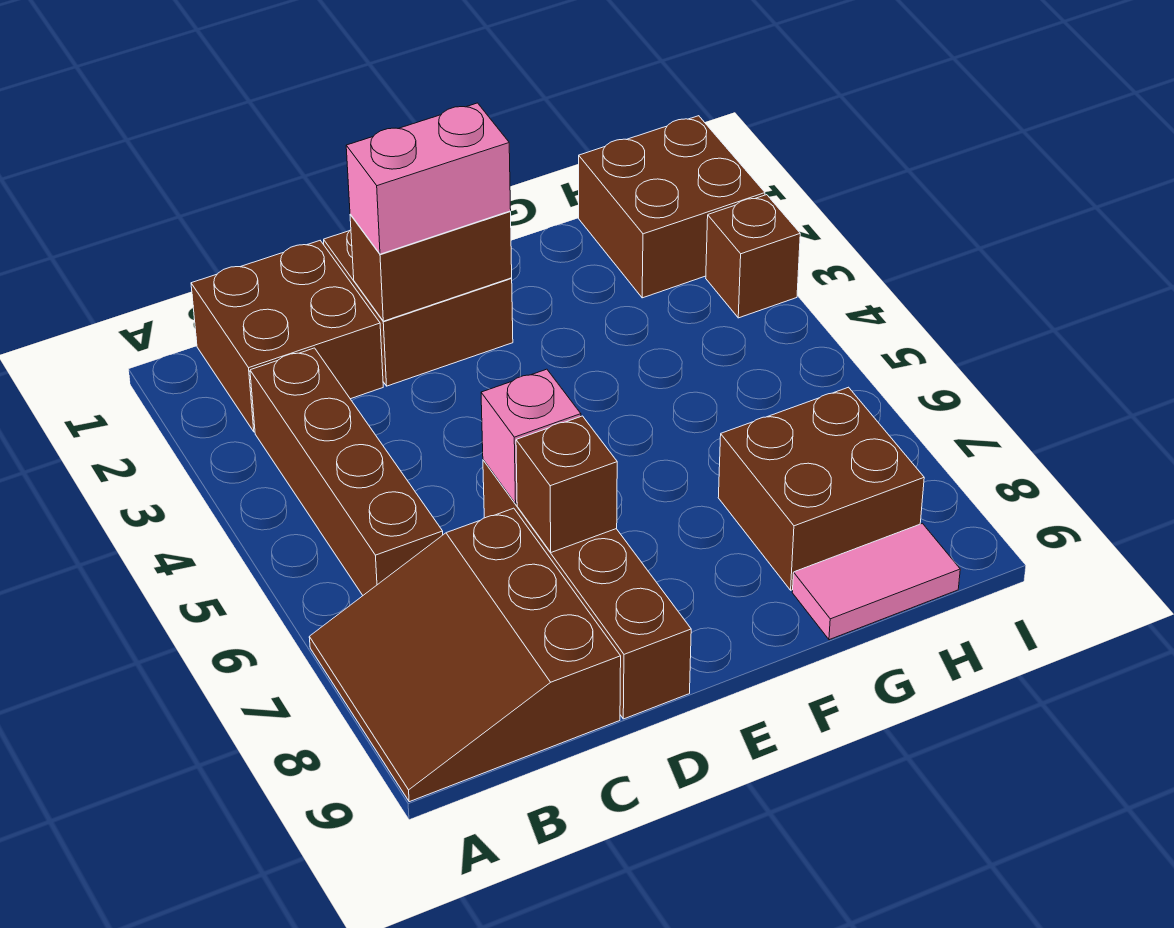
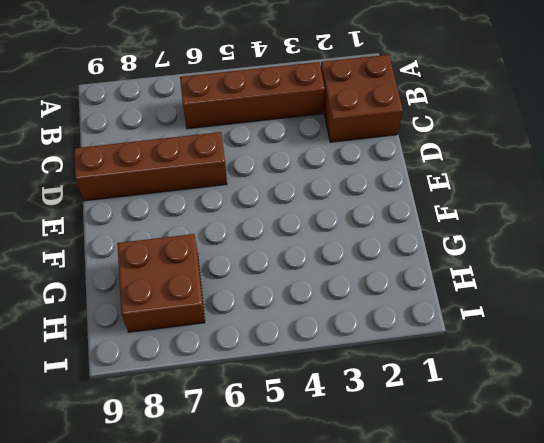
none -> brown 3x3 slope [309,508,621,802]
none -> brown 2x2 brick [324,230,513,386]
none -> pink 1x2 tile [792,523,960,640]

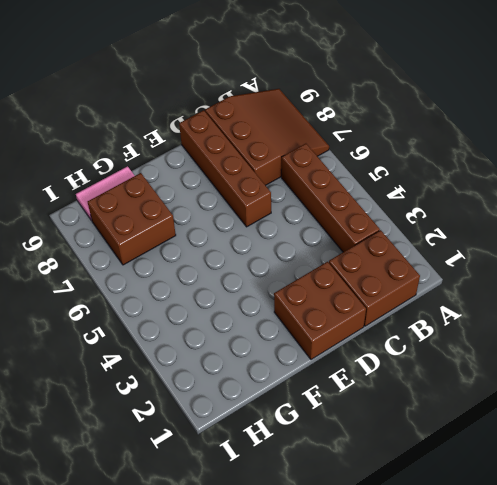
none -> brown 2x2 brick [579,116,765,298]
none -> brown 1x1 brick [706,195,800,318]
none -> brown 1x2 brick [350,211,512,321]

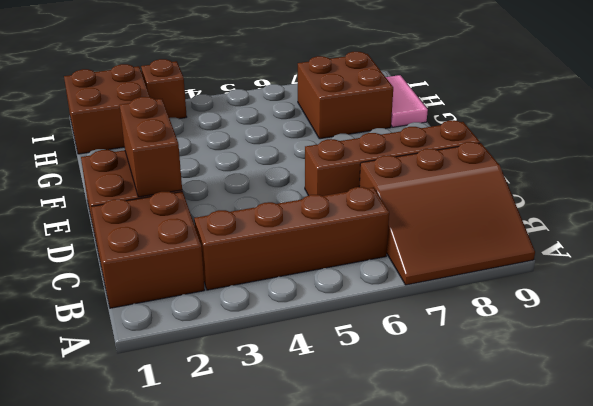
none -> pink 1x1 brick [481,369,581,504]
none -> brown 1x1 brick [516,416,617,552]
none -> pink 1x2 brick [346,103,511,254]

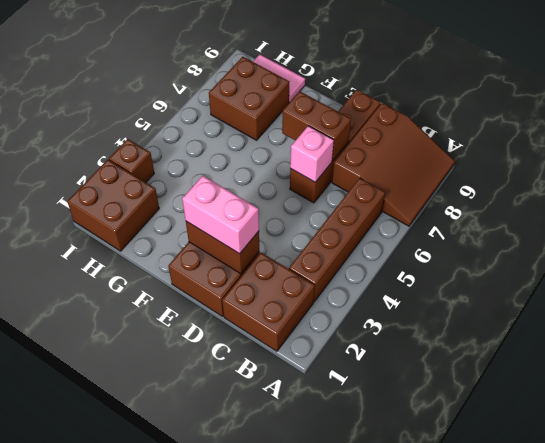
brown 1x2 brick [282,91,351,161] -> brown 1x1 brick [516,416,617,552]

